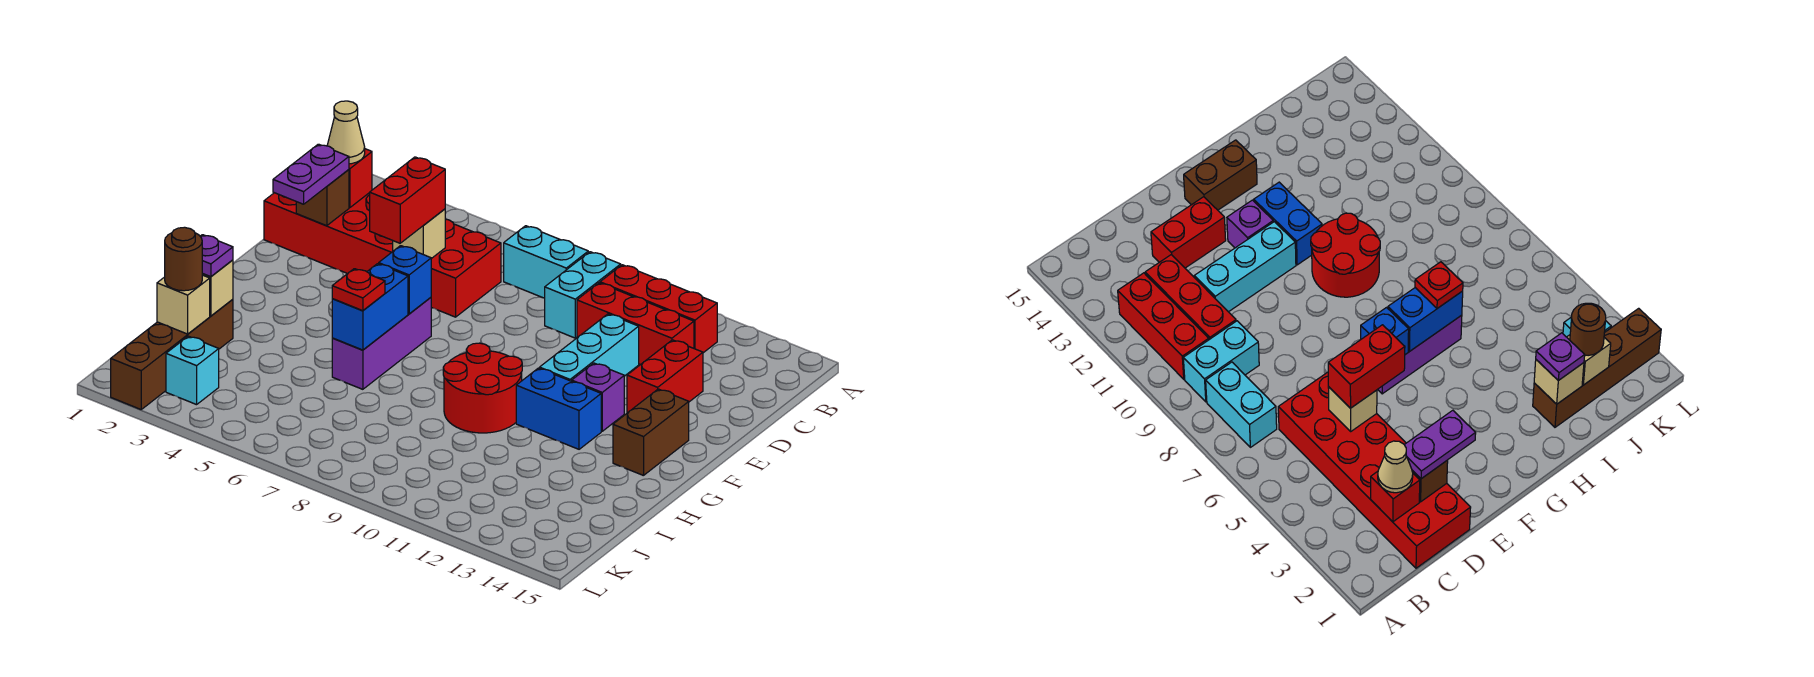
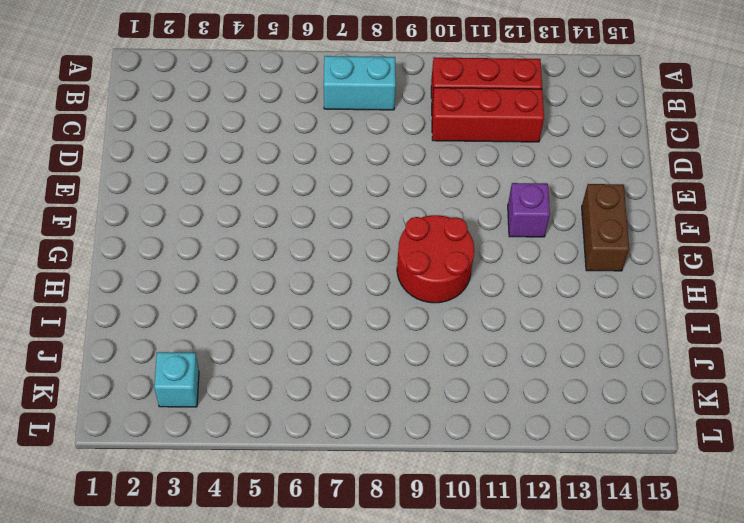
none -> cyan 1x2 brick [545,252,621,338]
none -> red 2x6 brick [264,193,501,317]
none -> cyan 1x3 brick [540,314,639,381]

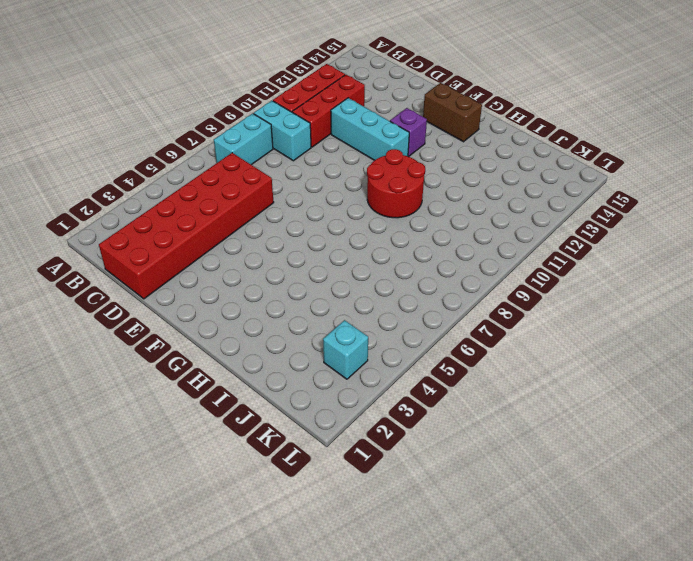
none -> red 1x2 brick [627,340,703,413]
none -> purple 1x3 brick [332,297,431,389]
none -> blue 1x2 brick [516,368,601,449]

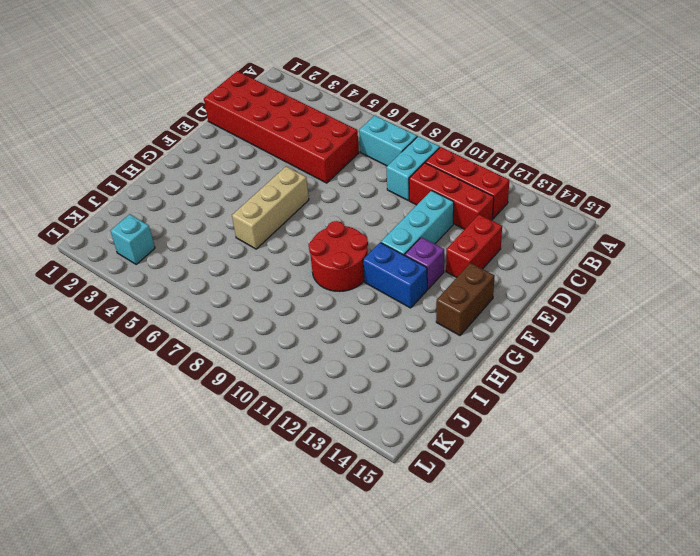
tan 1x3 brick [232,166,309,249] -> purple 1x3 brick [332,297,431,389]
none -> brown 1x4 brick [111,299,233,409]
none -> red 1x1 brick [349,149,372,208]
none -> brown 1x1 brick [296,170,349,226]

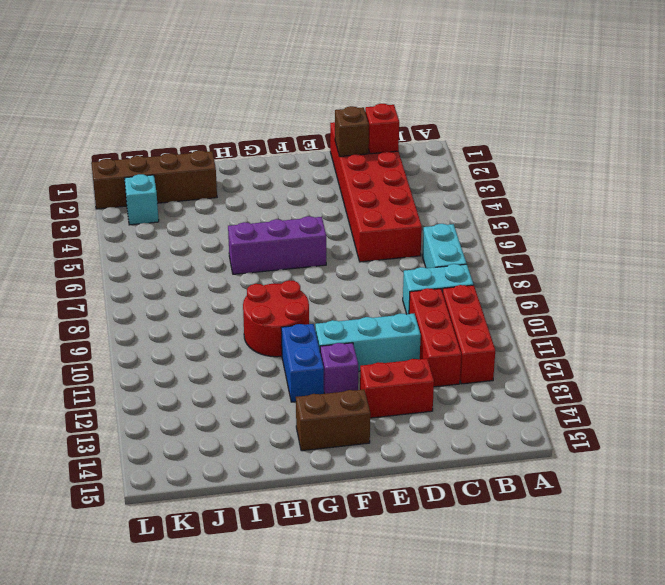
none -> tan 1x1 brick [393,209,445,259]
none -> blue 1x1 brick [379,246,431,314]
none -> blue 1x2 brick [332,264,408,350]

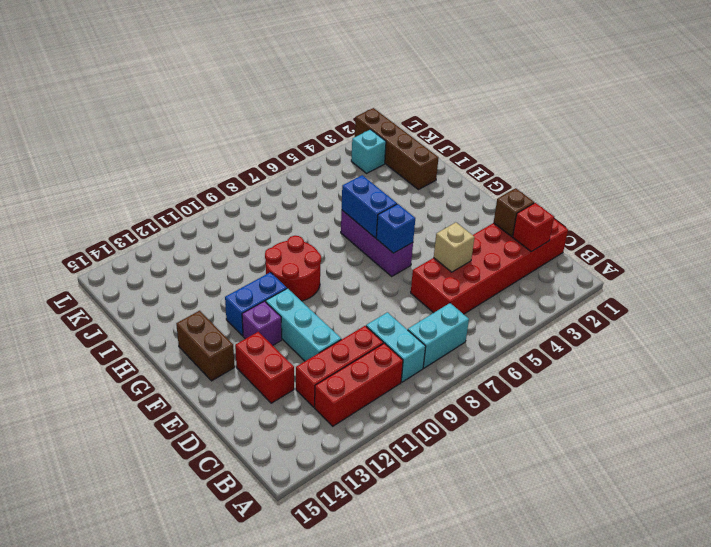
none -> tan 1x1 brick [202,260,233,316]
none -> tan 1x1 brick [157,275,210,334]
none -> tan 1x1 cone [327,101,365,164]

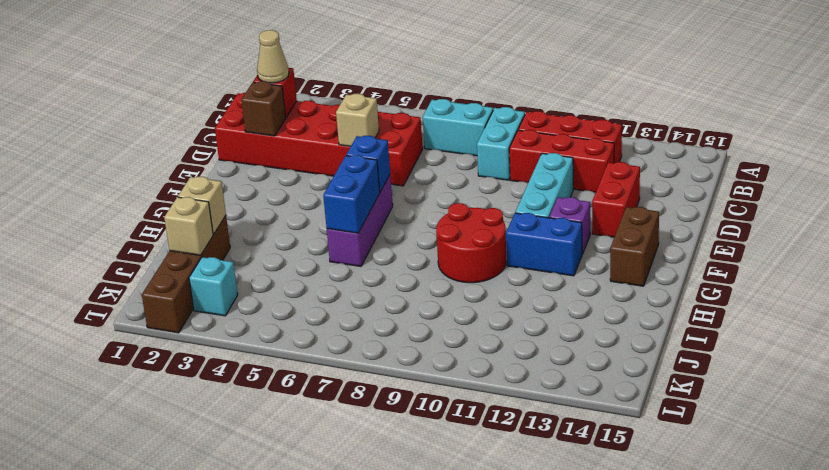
none -> purple 1x2 plate [273,144,349,204]
none -> red 1x2 brick [370,157,445,243]
none -> red 1x1 plate [332,269,385,311]

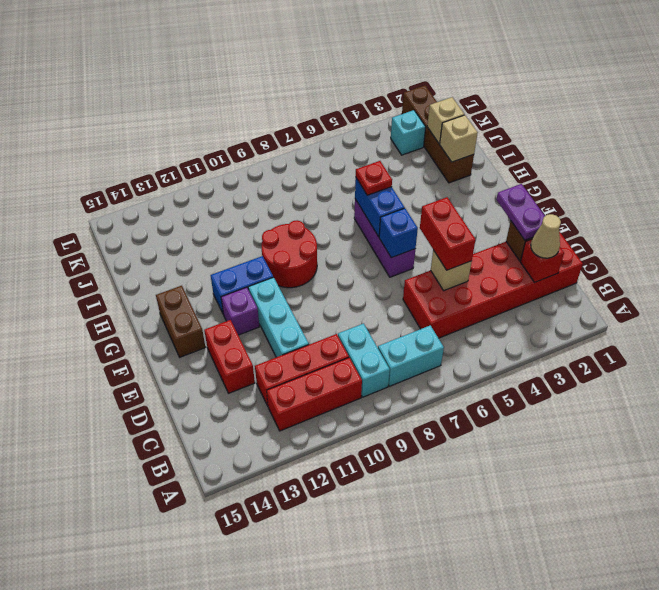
none -> purple 1x1 plate [200,235,233,277]
none -> brown 1x1 round brick [165,227,202,291]

